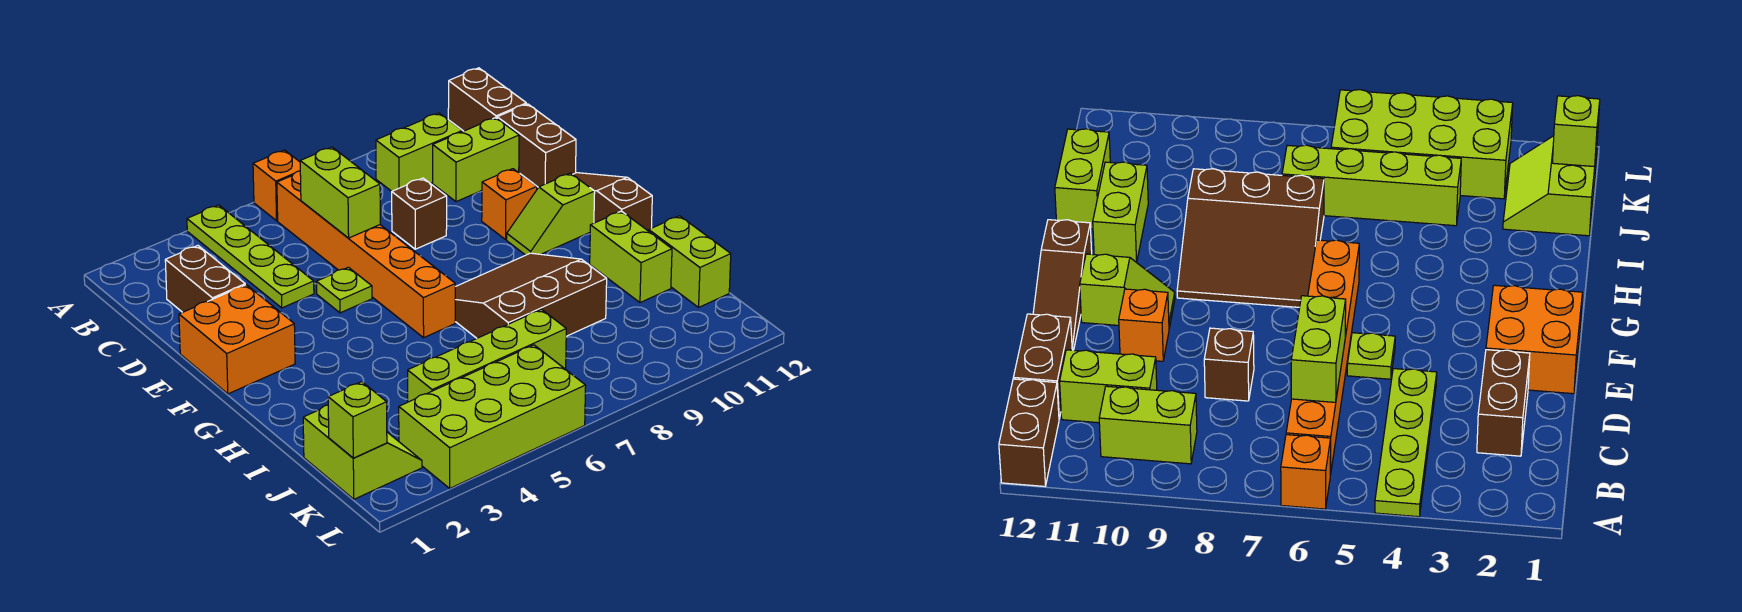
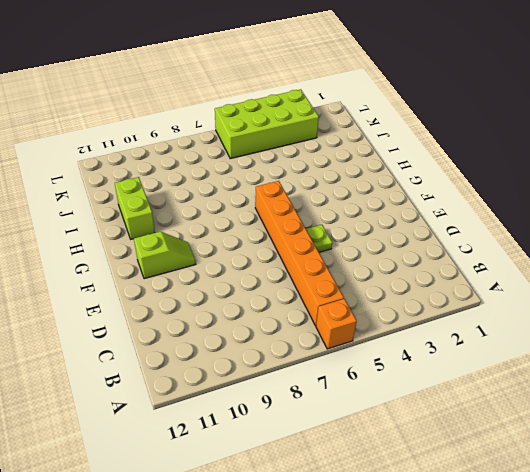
none -> lime 1x4 plate [187,205,314,308]
none -> brown 1x2 brick [448,68,526,131]
none -> lime 1x2 brick [376,113,462,191]

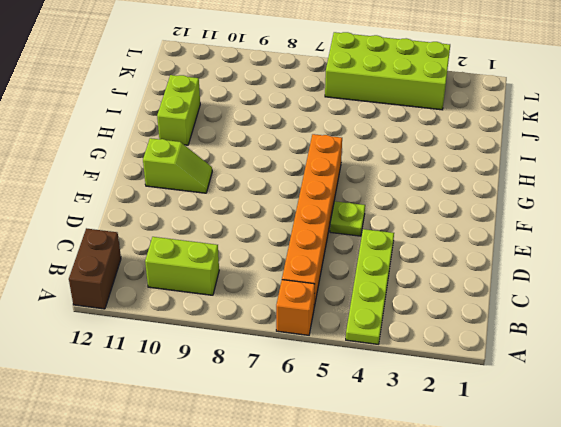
none -> brown 1x2 brick [165,246,245,312]
none -> lime 1x2 brick [433,118,519,202]
none -> brown 1x2 brick [497,104,576,187]

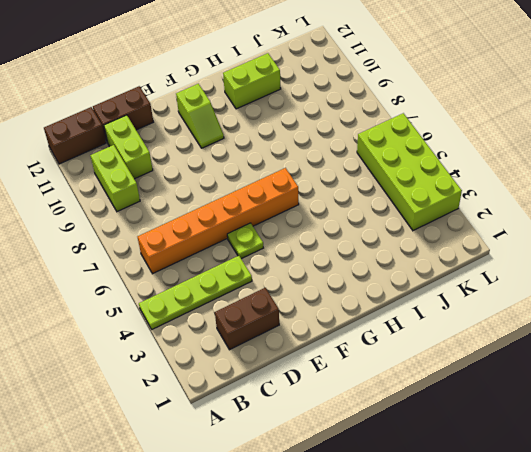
none -> orange 1x1 brick [253,150,300,221]
none -> brown 1x1 brick [392,178,447,249]
none -> orange 2x2 brick [179,285,295,394]

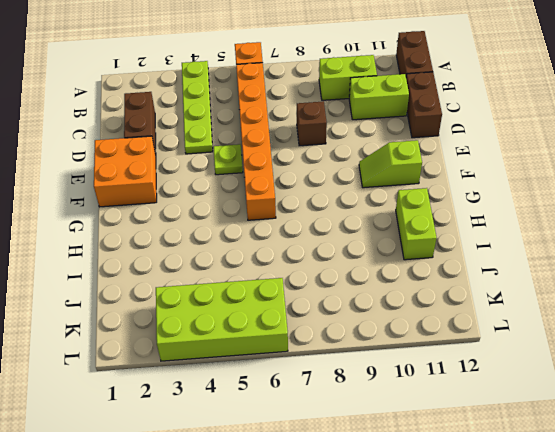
none -> orange 1x1 brick [482,169,537,240]
none -> brown 1x3 slope [572,173,652,231]
none -> brown 3x3 slope [455,253,607,338]

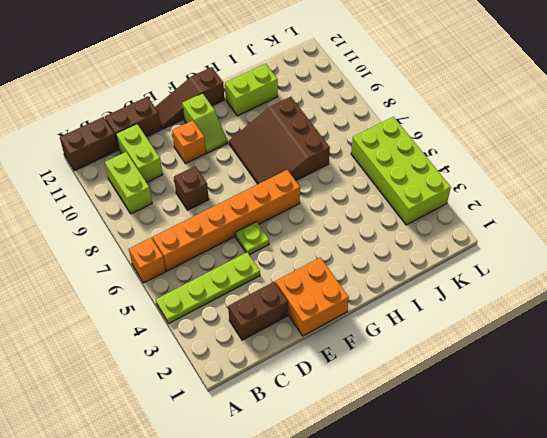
none -> lime 1x2 brick [649,216,731,307]
none -> lime 2x2 slope [303,405,422,499]
none -> lime 1x4 brick [408,309,566,402]

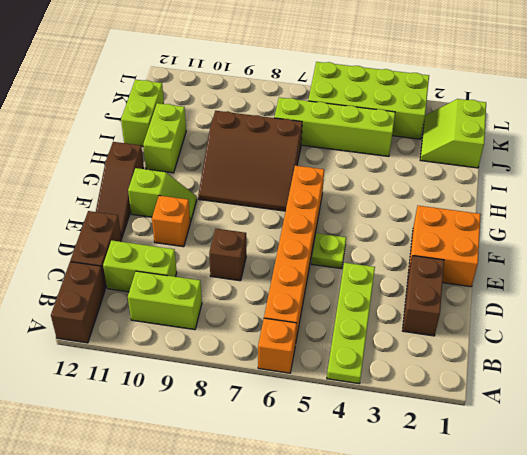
none -> lime 1x2 brick [300,147,380,238]
none -> lime 1x1 brick [328,382,387,458]

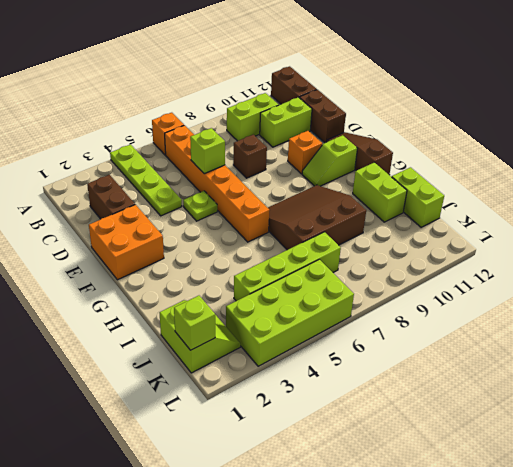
lime 1x1 brick [190,128,225,174] -> lime 1x2 brick [300,147,380,238]

